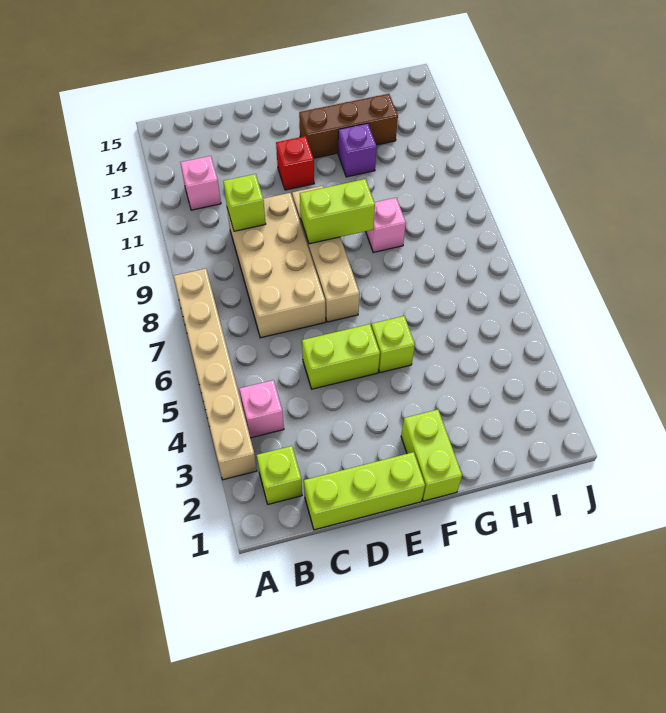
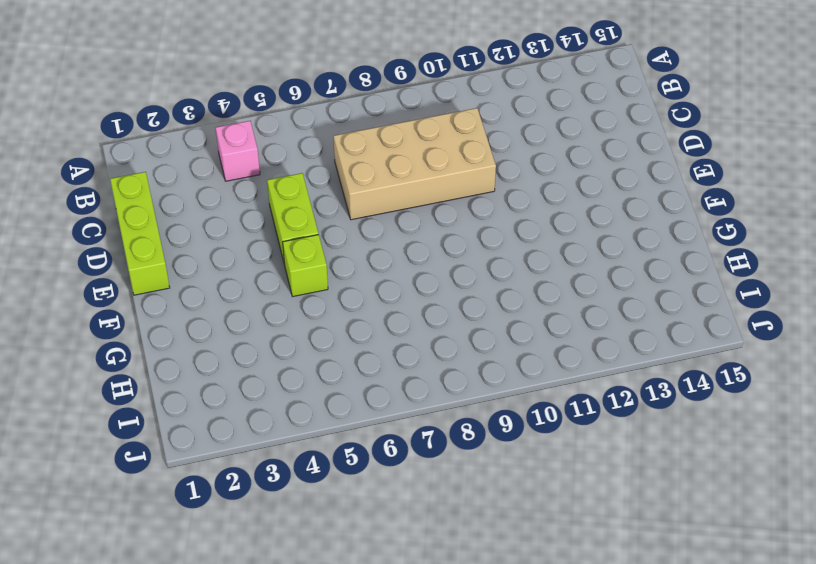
none -> tan 1x6 brick [174,269,257,480]
none -> lime 1x1 brick [257,446,302,504]
none -> pink 1x1 brick [180,156,221,210]

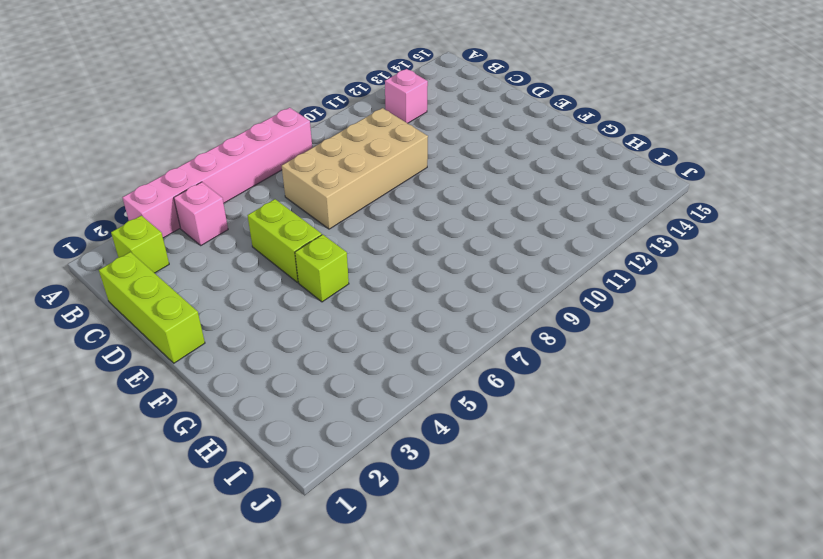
pink 1x6 brick [122,108,312,238] -> tan 1x6 brick [174,269,257,480]
none -> tan 1x4 brick [292,186,360,322]
none -> red 1x1 brick [276,136,314,190]
none -> lime 1x2 brick [401,410,462,501]

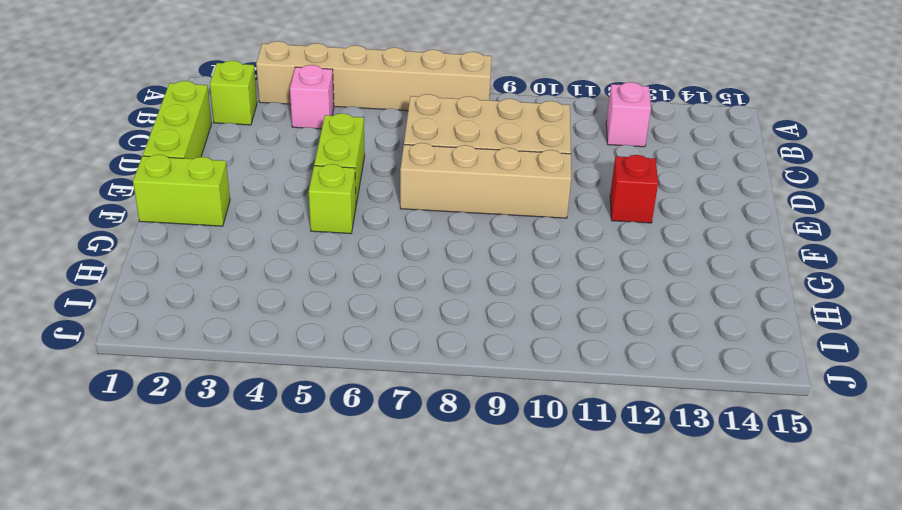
none -> brown 1x3 brick [299,94,398,158]
none -> pink 1x1 brick [366,198,406,252]
none -> purple 1x1 brick [338,123,377,177]

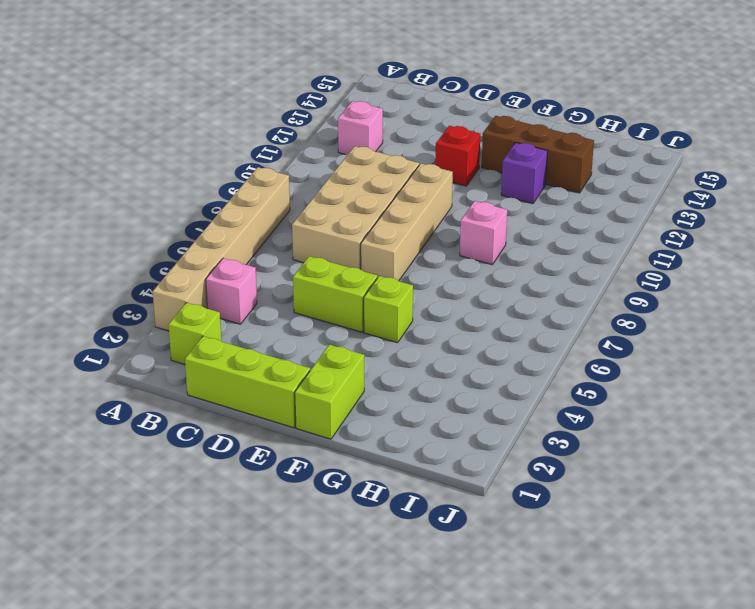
none -> lime 1x1 brick [223,174,266,231]
none -> lime 1x2 brick [300,179,375,244]

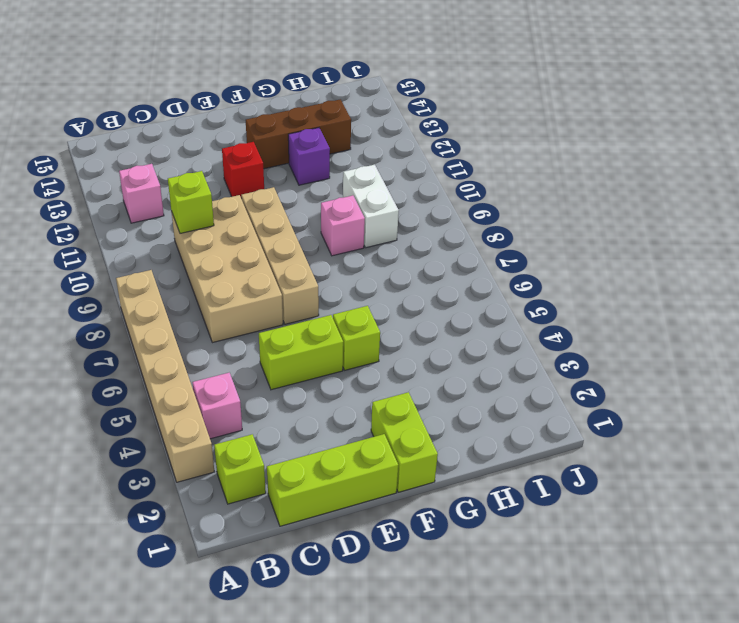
white 1x2 brick [343,165,399,248] -> none
none -> lime 1x2 brick [300,179,375,244]

